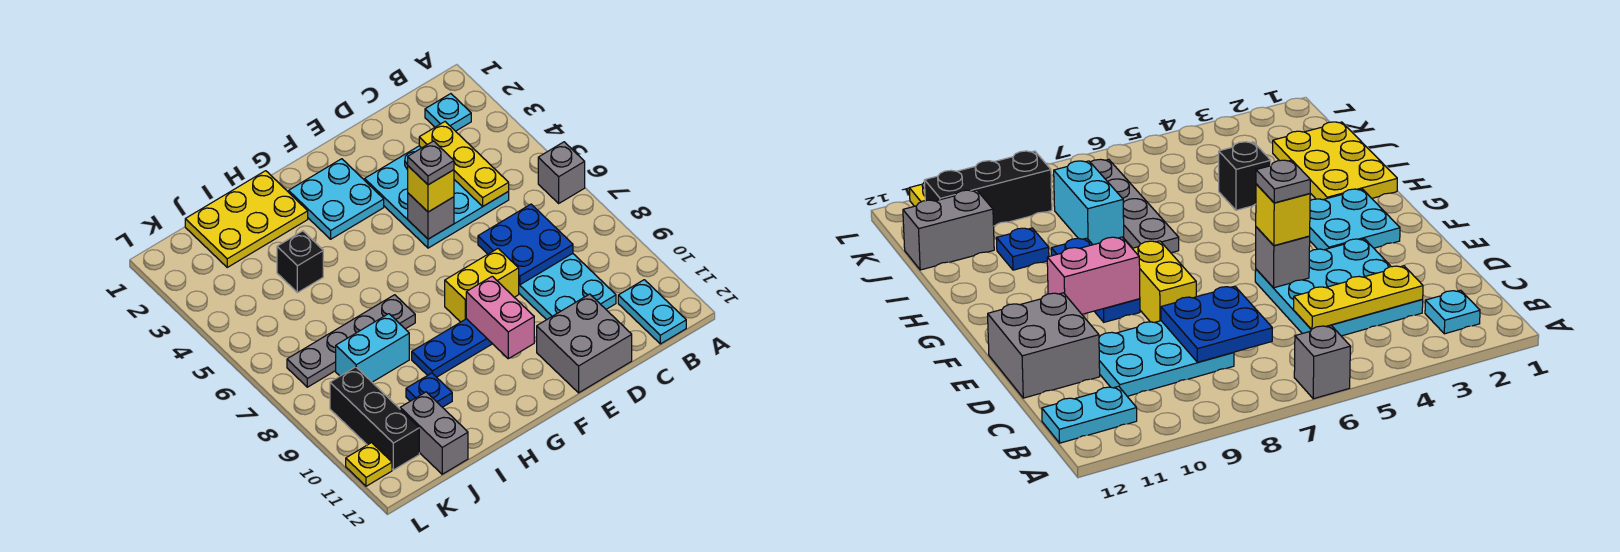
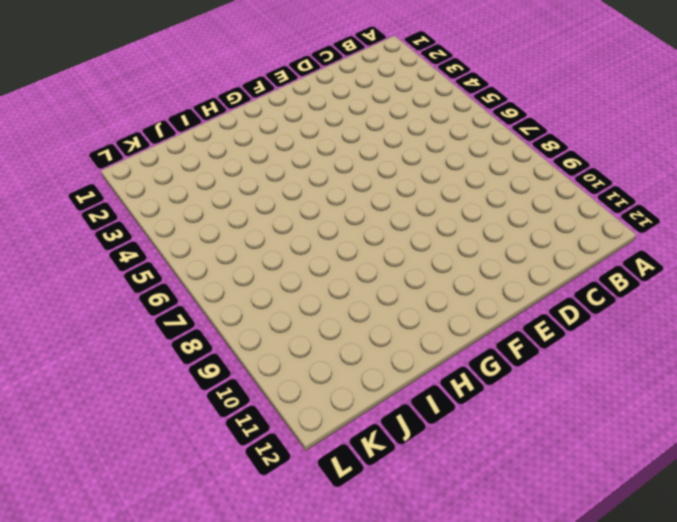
none -> grey 1x1 brick [538,142,585,203]
none -> cyan 1x1 plate [425,94,471,131]
none -> cyan 1x2 plate [618,280,686,344]

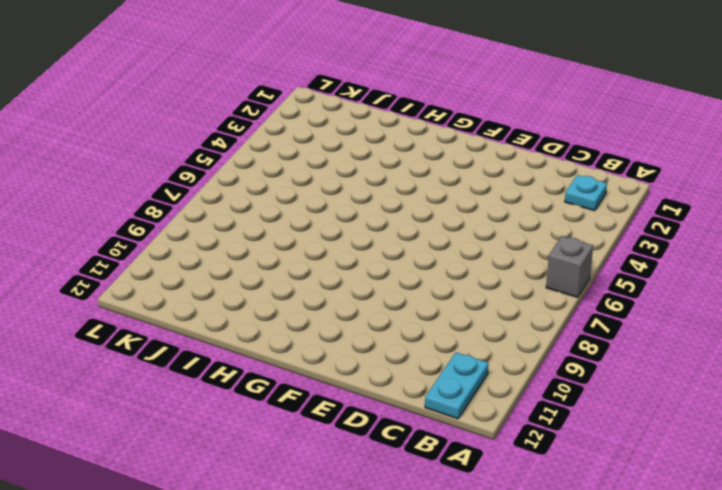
none -> cyan 3x3 plate [365,146,509,248]
none -> cyan 2x3 plate [519,254,616,320]
none -> grey 2x2 brick [537,294,632,393]

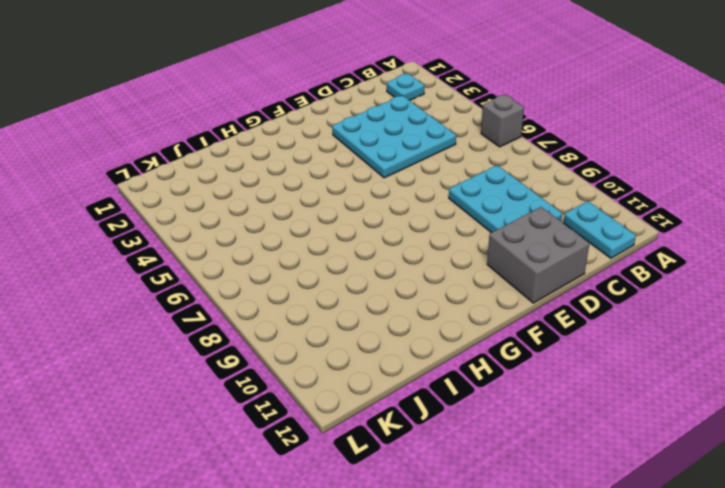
none -> yellow 1x2 brick [445,249,519,322]
none -> cyan 2x2 plate [289,159,384,239]
none -> blue 1x3 plate [412,319,492,377]

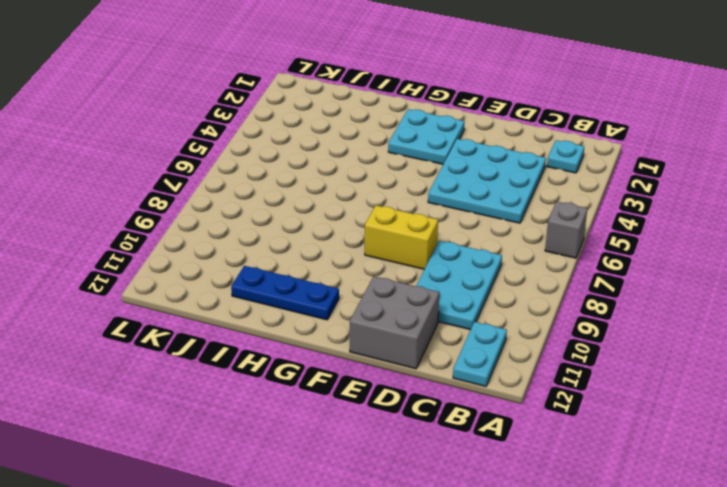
blue 1x3 plate [231,266,339,320] -> blue 1x3 plate moved to [412,319,492,377]
none -> yellow 2x3 plate [185,171,308,267]
none -> grey 1x4 plate [287,295,415,387]
none -> black 1x1 brick [277,231,323,293]

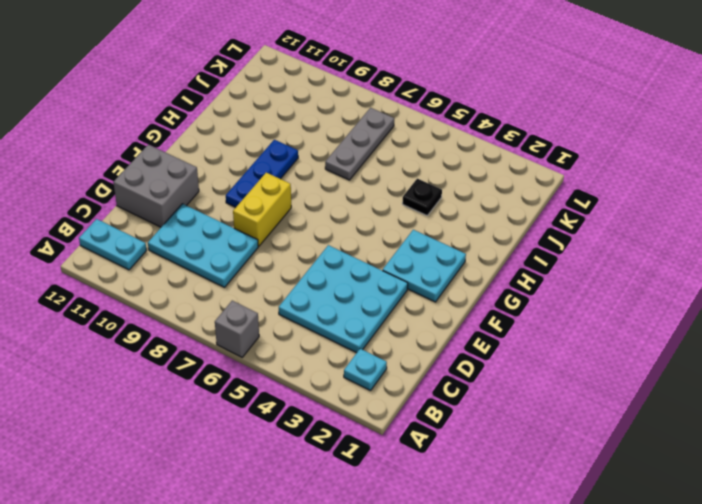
black 1x1 plate [402,179,442,215] -> black 1x1 brick [277,231,323,293]
grey 1x3 plate [325,108,394,180] -> grey 1x4 plate [287,295,415,387]
none -> yellow 2x3 plate [185,171,308,267]
none -> cyan 1x2 brick [336,314,409,382]
none -> blue 1x1 plate [406,373,452,407]

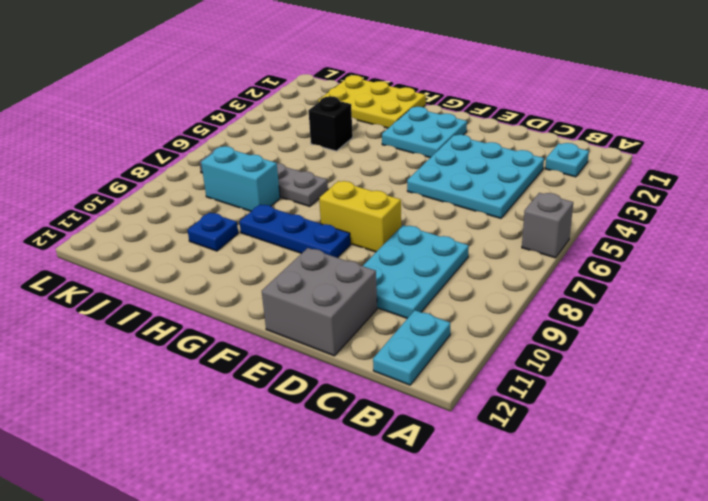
none -> grey 1x2 brick [400,392,468,474]
none -> black 1x3 brick [330,367,419,470]
none -> yellow 1x1 plate [346,443,392,486]

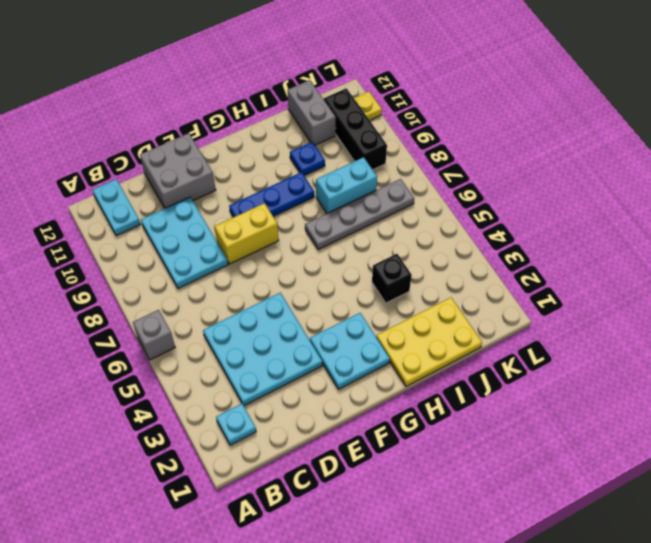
none -> yellow 1x3 plate [419,122,509,207]
none -> blue 2x2 plate [478,204,573,285]
none -> grey 1x1 brick [408,193,454,239]

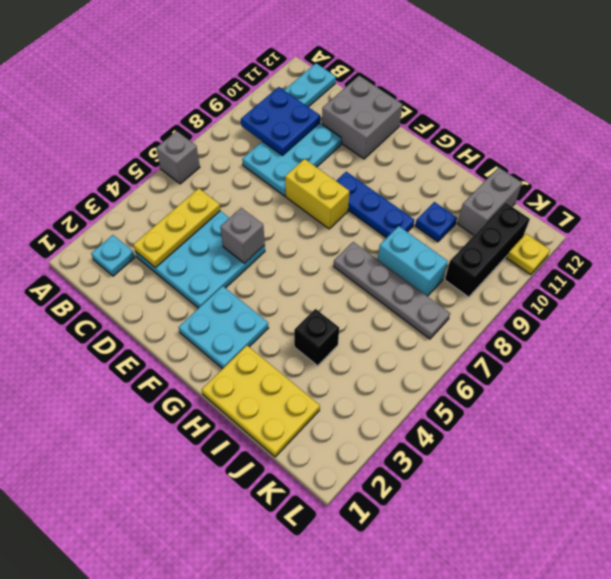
blue 2x2 plate [241,87,320,155] -> blue 2x2 plate moved to [478,204,573,285]
none -> pink 1x2 brick [466,276,534,359]
none -> yellow 1x1 brick [408,166,454,212]
none -> grey 1x1 plate [408,141,454,185]

